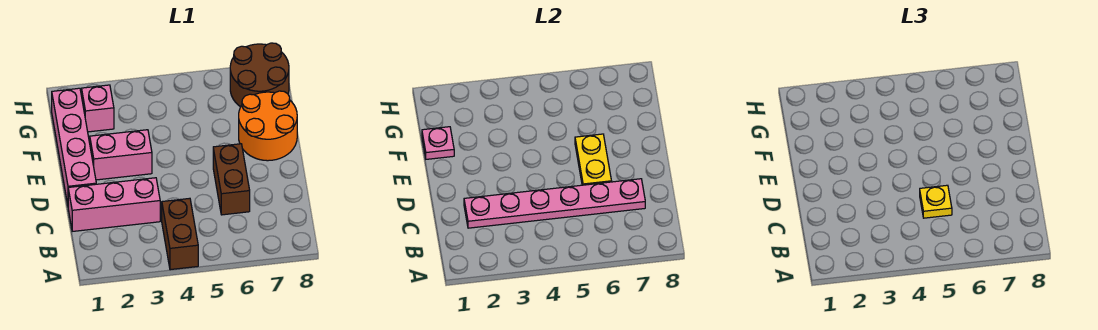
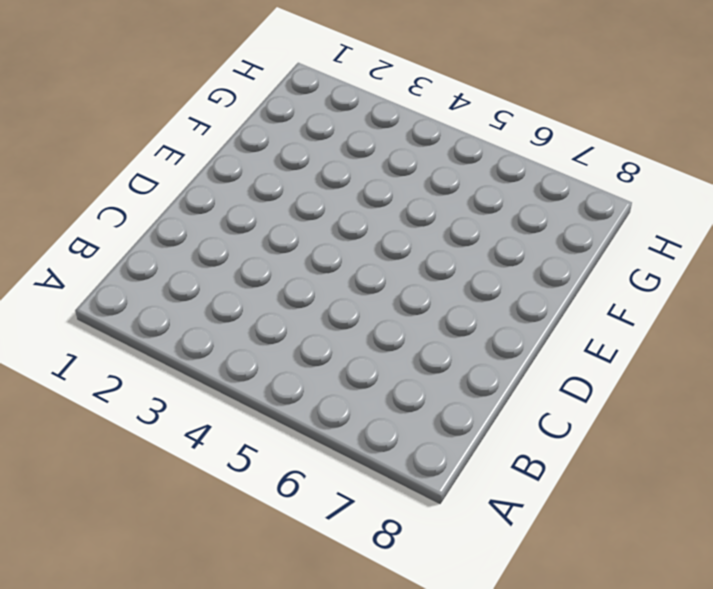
none -> brown 1x2 brick [162,198,198,270]
none -> pink 1x3 brick [68,178,160,231]
none -> brown 1x2 brick [213,144,250,215]

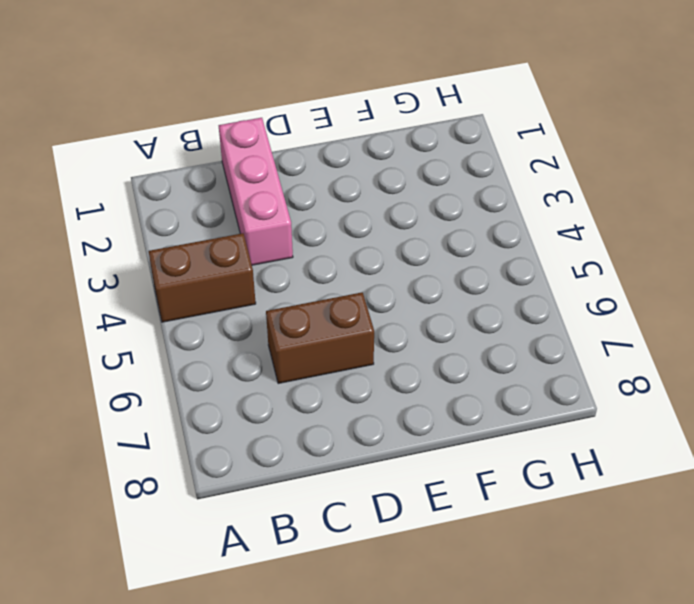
none -> pink 1x4 brick [52,88,96,204]
none -> pink 1x2 brick [90,130,152,180]
none -> orange 2x2 round brick [239,91,297,161]

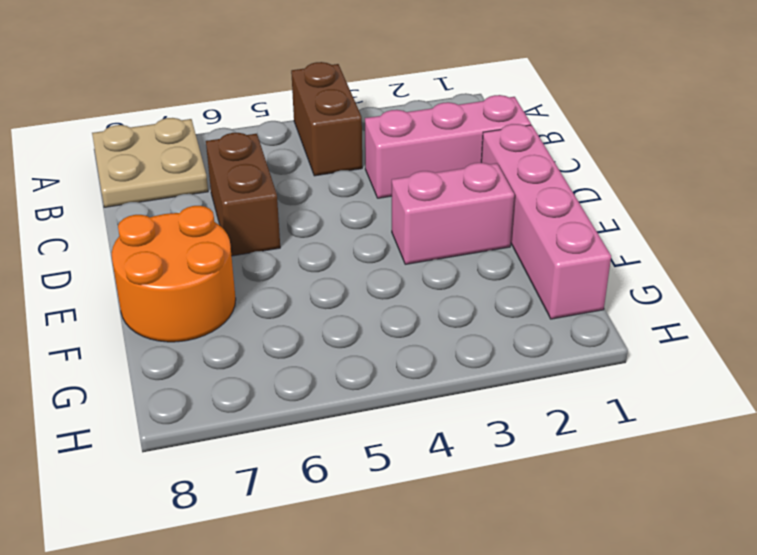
tan 2x2 plate [92,118,208,207] -> none
none -> pink 1x1 brick [82,85,114,132]
none -> brown 2x2 round brick [230,43,289,107]
none -> pink 1x6 plate [464,179,645,228]

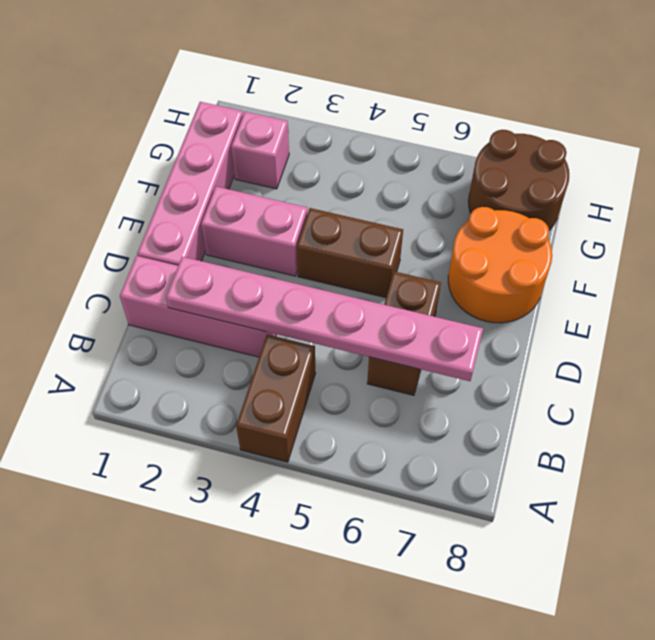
brown 1x2 brick [297,208,403,298] -> none
none -> yellow 1x2 plate [575,134,612,185]
none -> pink 1x1 plate [422,127,454,159]
none -> yellow 1x1 plate [920,185,952,218]

